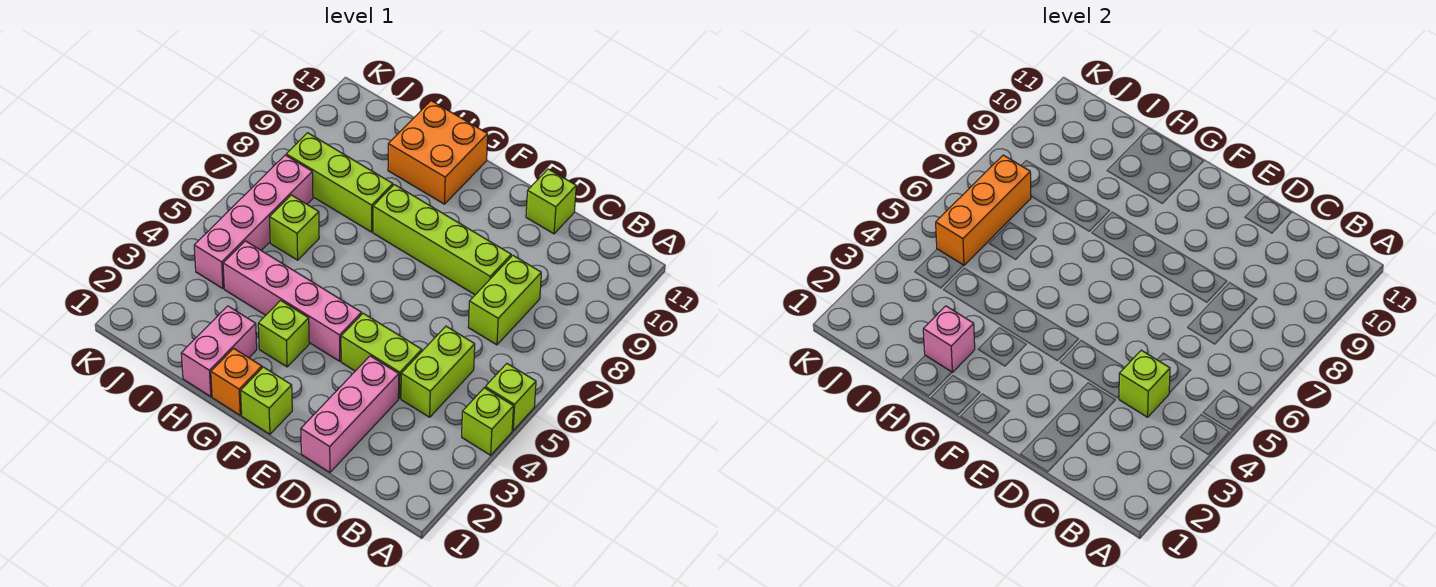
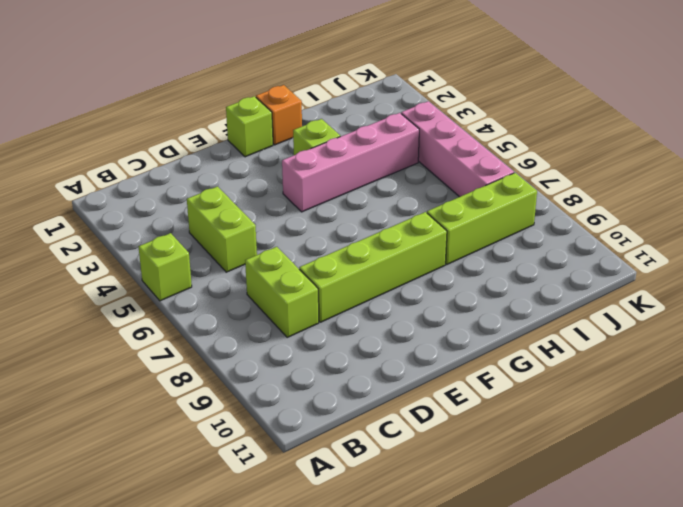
none -> lime 1x1 brick [462,388,514,455]
none -> pink 1x3 brick [301,356,399,472]
none -> lime 1x2 brick [341,313,422,399]

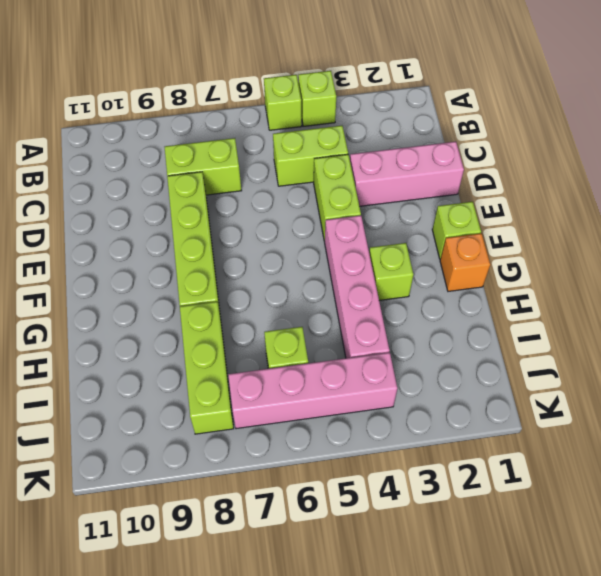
none -> lime 1x1 brick [526,169,576,234]
none -> orange 2x2 brick [388,101,488,204]
none -> pink 1x2 brick [181,306,257,397]

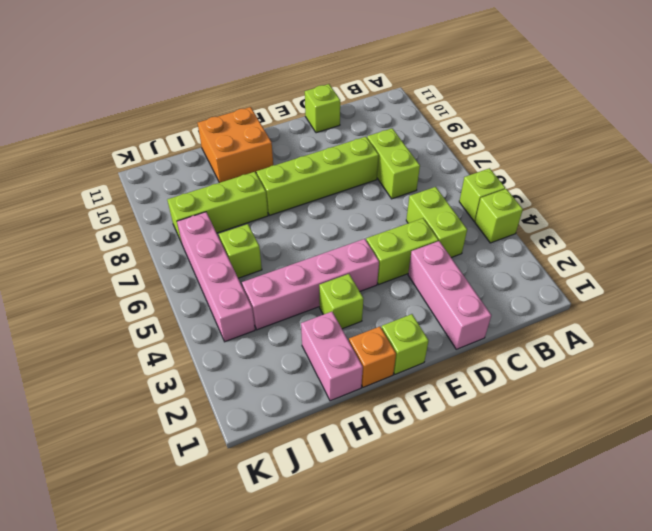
none -> lime 1x1 brick [1119,350,1170,417]
none -> pink 1x1 brick [923,306,975,372]
none -> orange 1x3 brick [936,155,1031,265]

